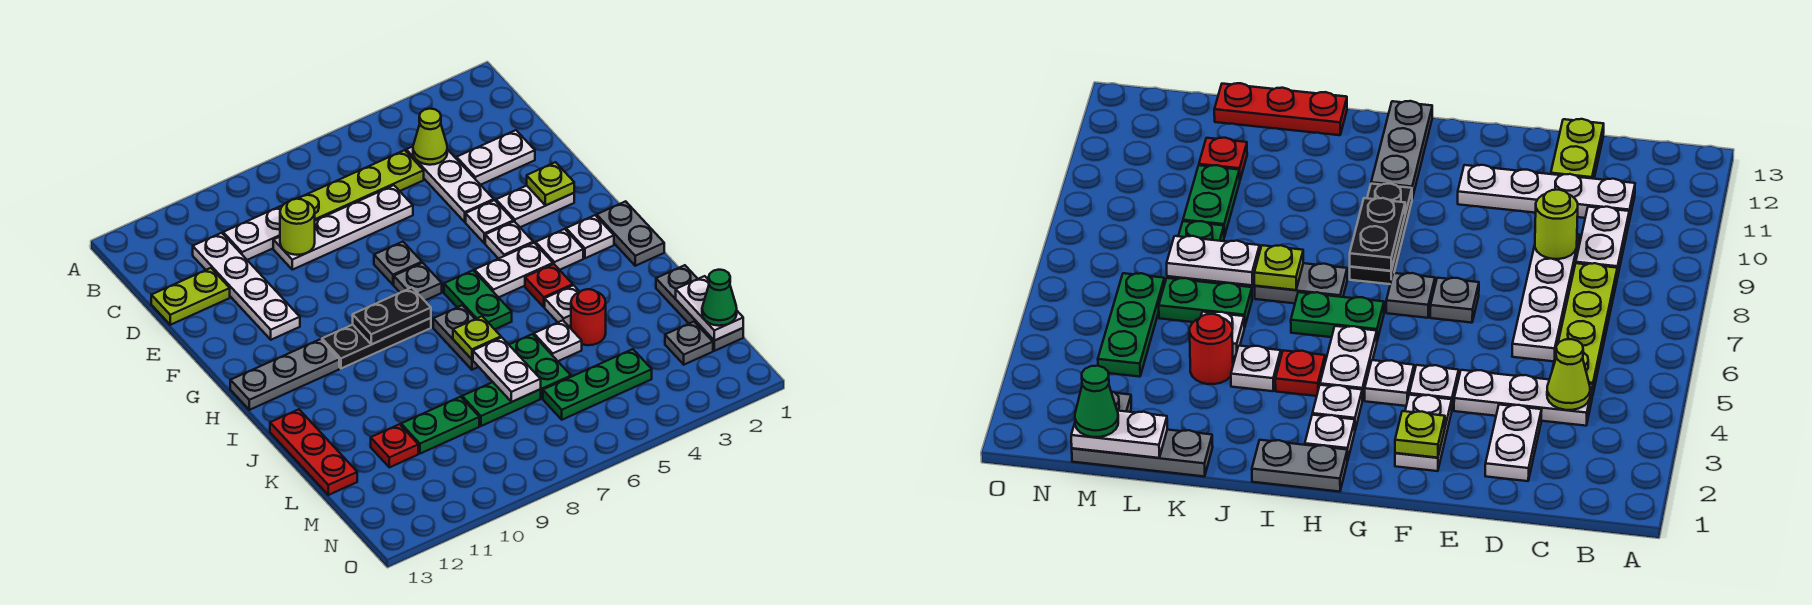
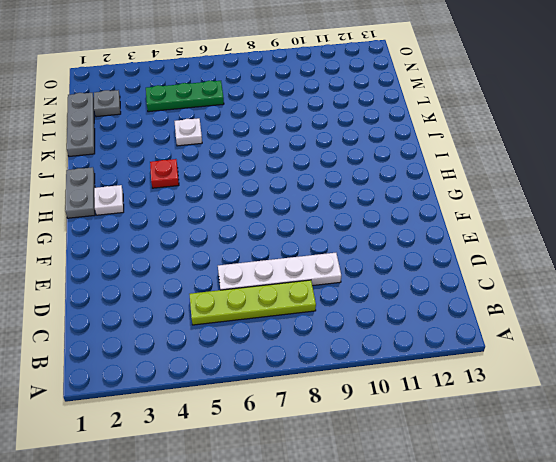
none -> white 1x3 plate [406,147,494,222]
none -> white 1x2 plate [223,205,283,260]
none -> white 1x4 plate [193,233,300,340]
none -> white 1x2 plate [457,130,535,185]

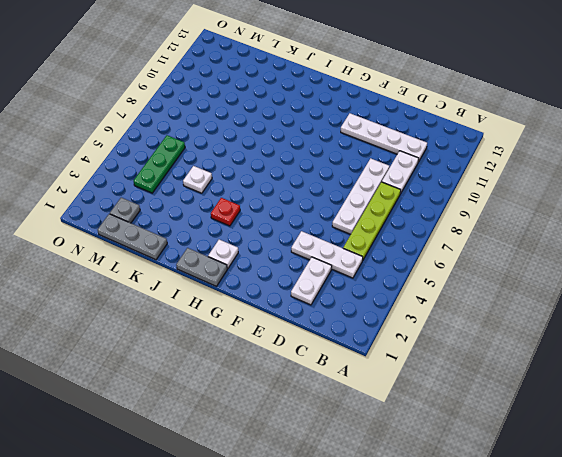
none -> lime 1x2 plate [151,268,230,325]
none -> white 1x2 plate [496,186,574,227]
none -> white 1x1 plate [466,200,513,243]
none -> grey 1x1 plate [374,242,422,285]

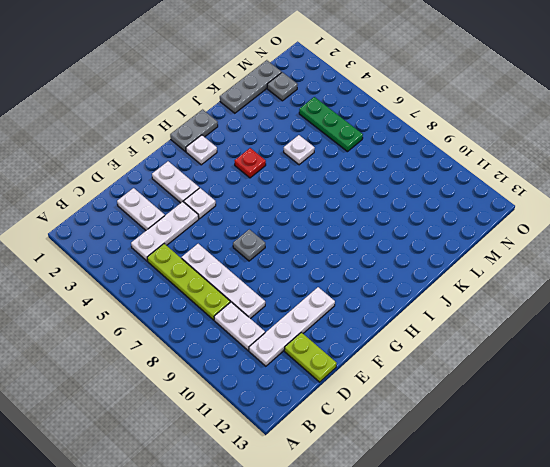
none -> white 1x1 plate [485,221,533,259]
none -> grey 1x1 plate [394,263,442,301]
none -> white 1x1 plate [536,229,583,270]
none -> white 1x2 plate [475,243,553,297]

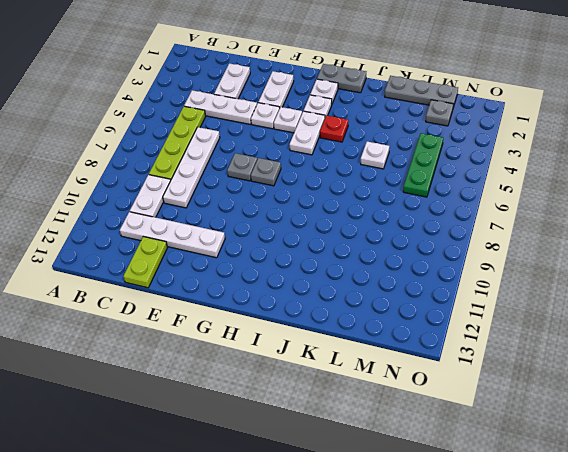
none -> green 1x2 plate [444,270,512,329]
none -> black 1x3 plate [322,318,431,368]
none -> grey 1x3 plate [230,339,339,410]
none -> grey 1x2 plate [433,305,478,370]

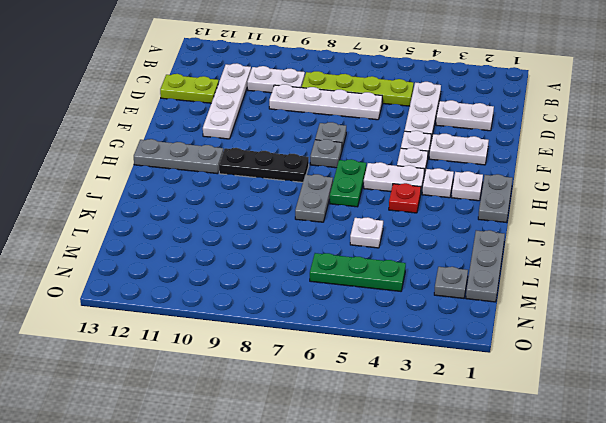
none -> white 1x1 plate [545,285,580,326]
none -> red 1x3 plate [270,409,357,495]
none -> red 1x1 round brick [571,289,606,345]
none -> green 1x2 plate [509,334,571,399]

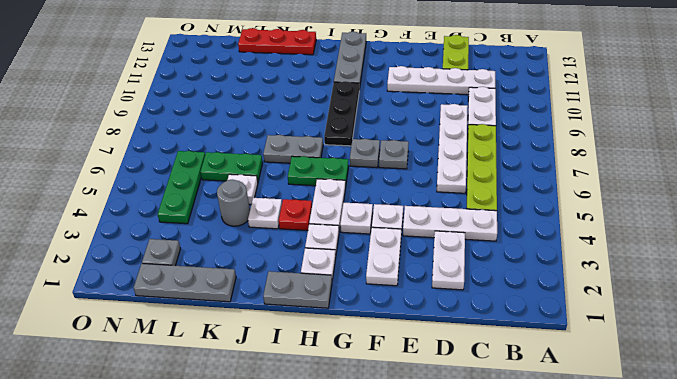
grey 1x1 round brick [217,180,250,226] -> red 1x1 round brick [571,289,606,345]
none -> green 1x2 plate [462,382,541,426]
none -> green 1x2 plate [401,397,479,454]
none -> red 1x1 plate [371,424,418,467]
none -> lime 1x1 cone [413,109,447,165]

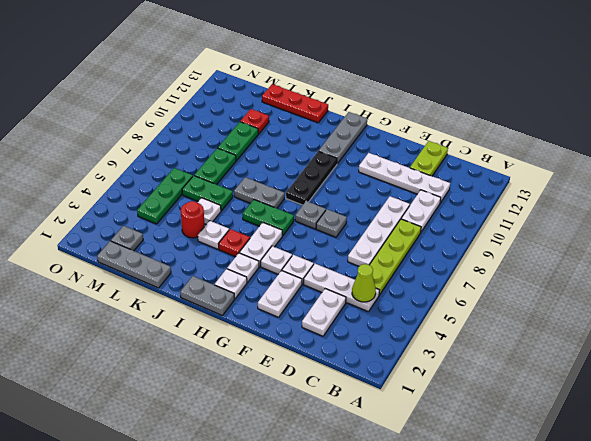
none -> lime 1x1 round brick [280,199,315,255]
none -> lime 1x1 plate [527,162,574,205]
none -> black 1x2 plate [353,288,431,345]
none -> lime 1x1 plate [453,316,501,359]

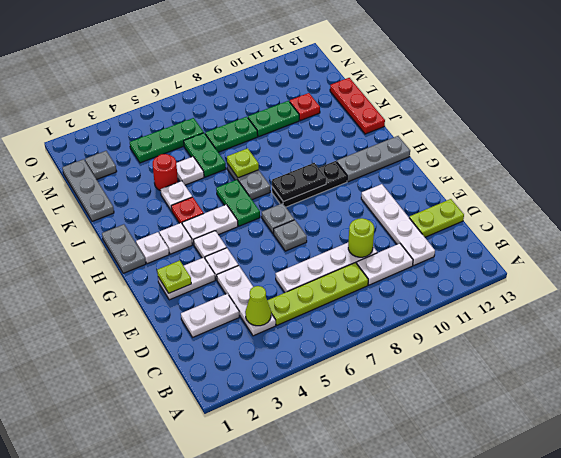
none -> white 1x2 plate [473,338,541,402]
none -> white 1x2 plate [676,276,743,341]
none -> green 1x1 cone [702,270,737,326]

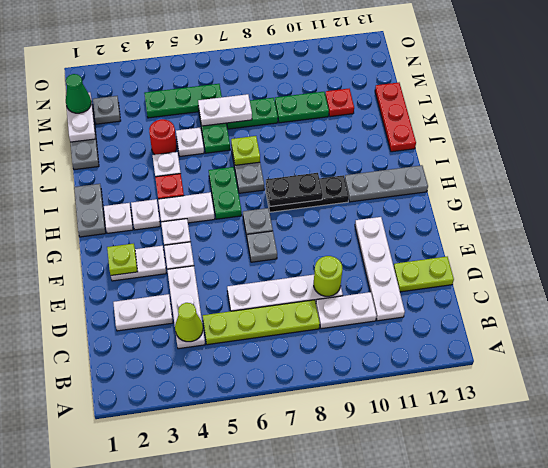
white 1x2 plate [198,94,252,126] -> white 1x2 plate turned to [473,338,541,402]

